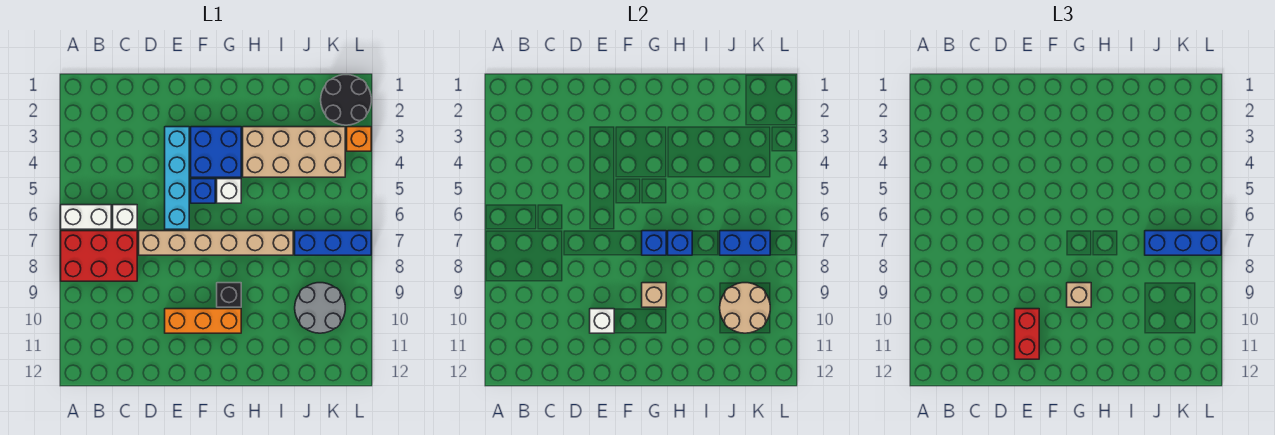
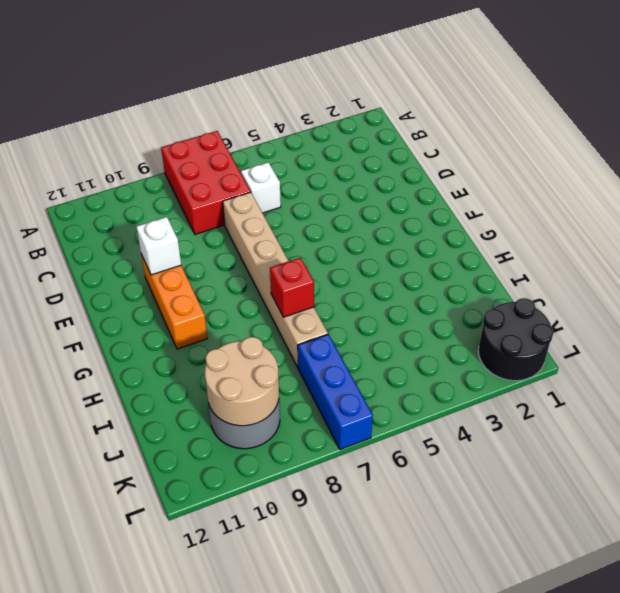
red 1x1 brick [270,258,314,317] -> blue 1x1 brick [668,231,692,255]
none -> white 1x2 brick [61,205,111,229]
none -> cyan 1x4 brick [165,127,189,229]
none -> blue 2x2 brick [191,127,241,177]

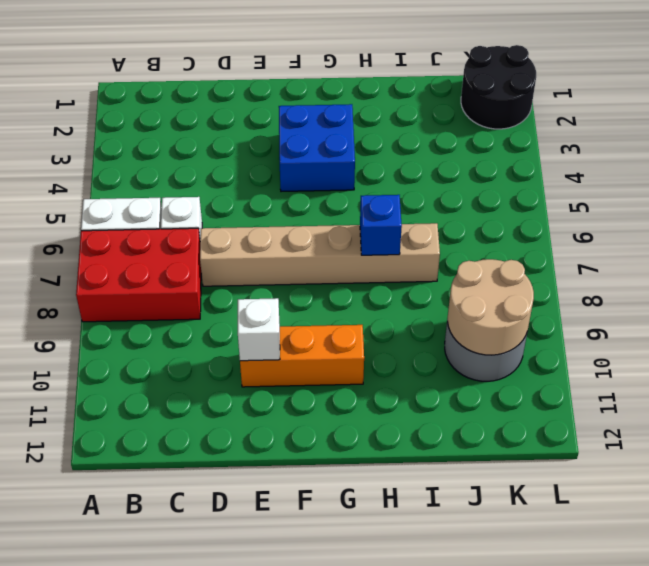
none -> cyan 1x4 brick [165,127,189,229]
none -> blue 1x1 brick [191,179,215,203]
none -> white 1x1 brick [217,179,241,203]

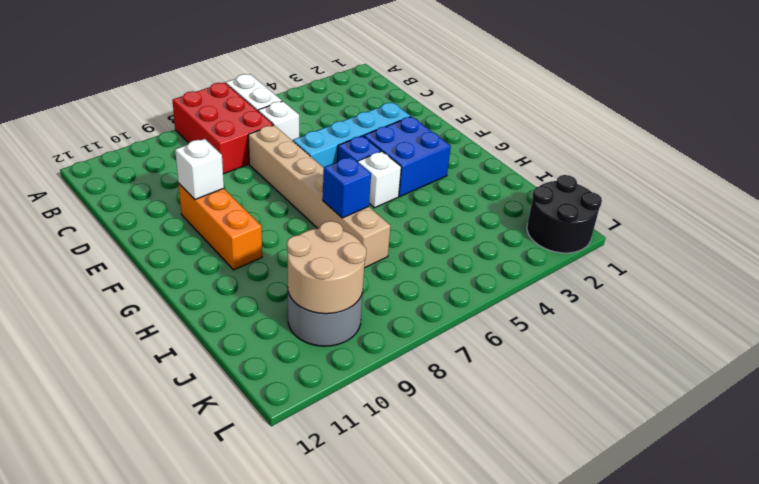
none -> black 1x1 brick [217,283,241,307]
none -> tan 2x4 brick [243,127,345,177]
none -> blue 1x3 brick [295,231,371,255]

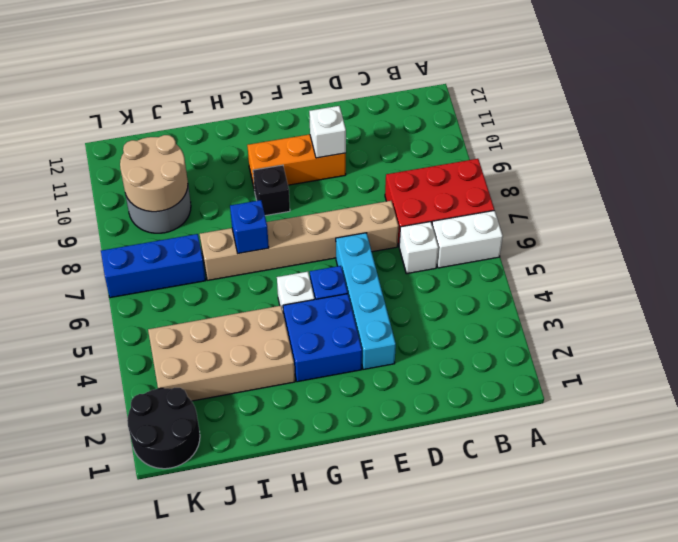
none -> orange 1x1 brick [347,127,371,151]
none -> blue 1x1 brick [642,231,666,255]
none -> tan 1x1 brick [642,283,666,307]

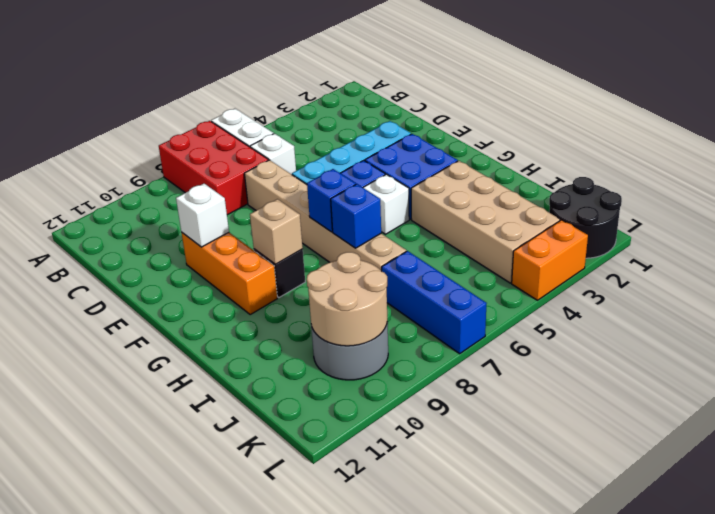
orange 1x2 brick [512,220,588,300] -> orange 1x1 brick [347,127,371,151]
none -> blue 1x2 brick [720,231,770,255]
none -> red 1x2 brick [1015,309,1039,359]
none -> tan 1x1 brick [1067,283,1091,307]

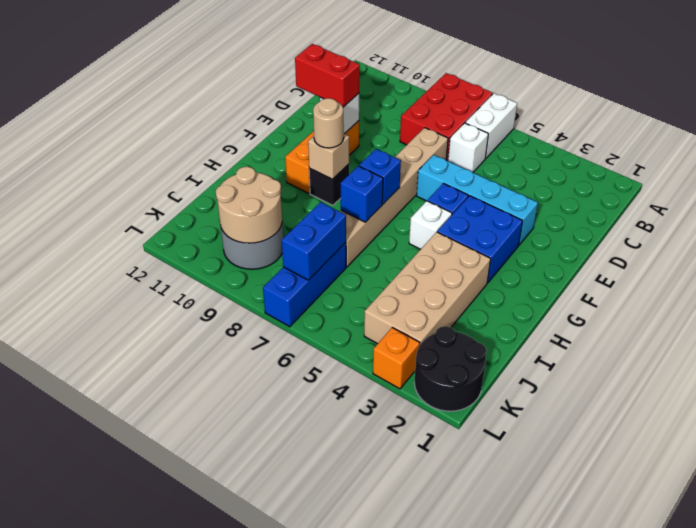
tan 1x1 round brick [313,98,344,148] -> tan 1x1 brick [1067,283,1091,307]
none -> blue 1x3 brick [1145,231,1221,255]

